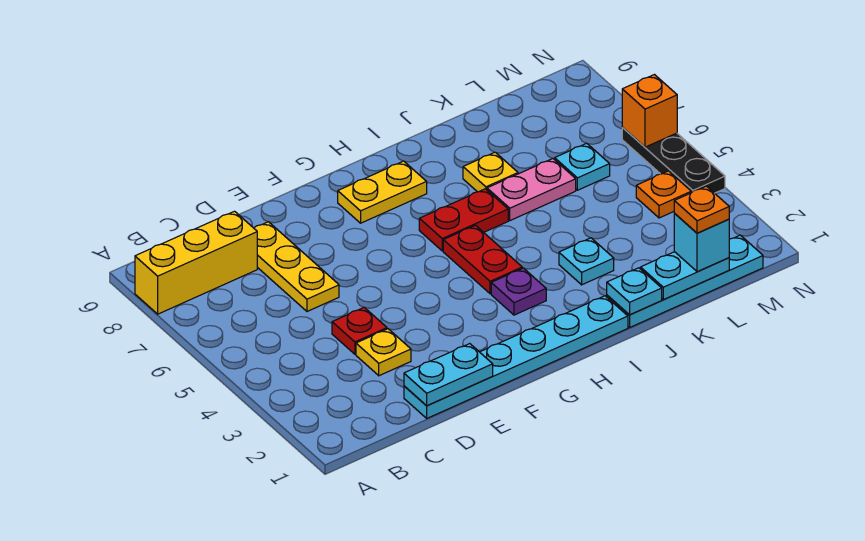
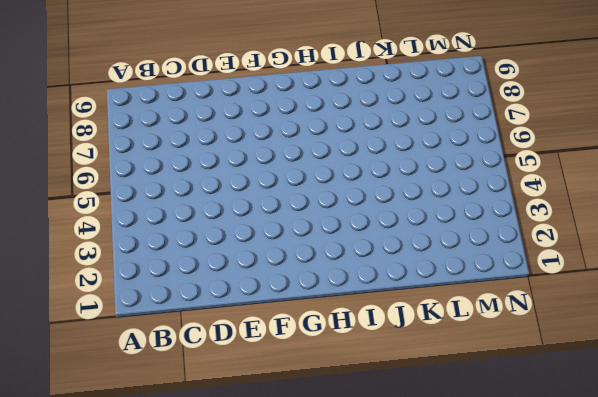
none -> yellow 1x3 brick [135,211,257,314]
none -> cyan 1x6 plate [404,296,628,418]
none -> yellow 1x1 plate [356,329,411,376]

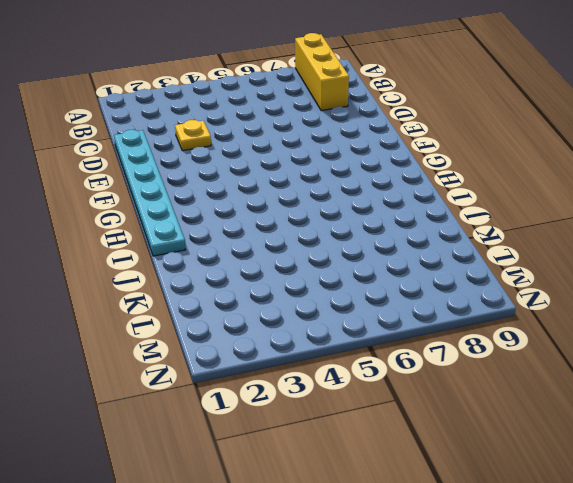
none -> red 1x1 plate [332,307,387,354]
none -> yellow 1x3 plate [254,222,339,311]
none -> yellow 1x2 plate [338,161,427,223]

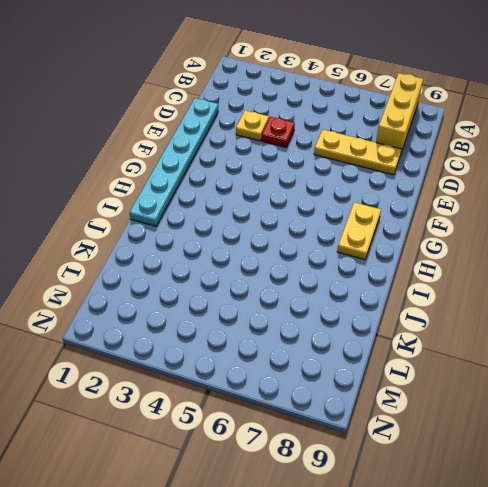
none -> purple 1x1 plate [491,268,546,315]
none -> red 1x2 plate [443,225,522,294]
none -> red 1x2 plate [419,189,508,251]

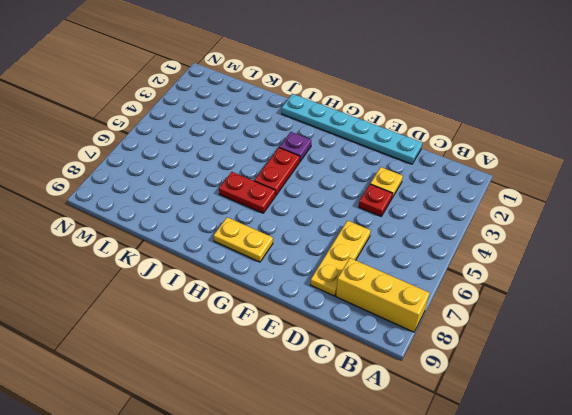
none -> cyan 1x4 plate [607,235,763,327]
none -> cyan 1x1 plate [559,238,614,285]
none -> pink 1x2 plate [487,159,576,220]

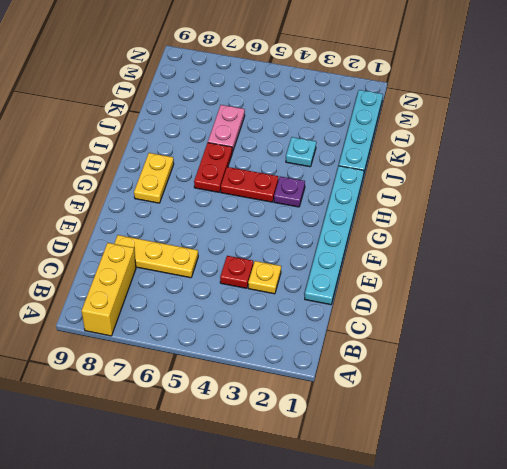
none -> yellow 1x1 plate [463,152,518,192]
none -> cyan 1x1 plate [555,143,610,190]
none -> orange 1x1 plate [636,171,691,218]

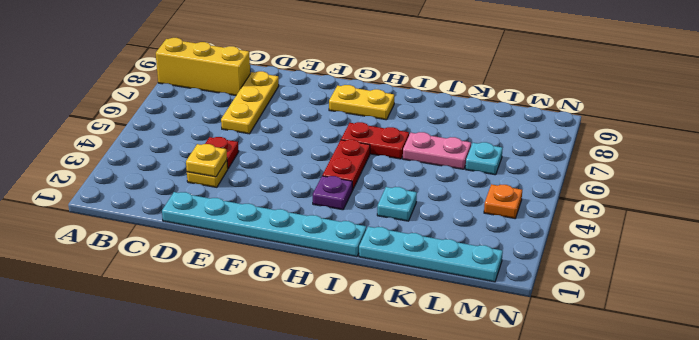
yellow 1x1 plate [186,144,227,177] -> yellow 1x1 plate moved to [463,152,518,192]
none -> black 1x3 plate [622,127,725,193]
none -> cyan 1x2 plate [404,344,493,406]
none -> cyan 1x1 plate [607,268,662,315]

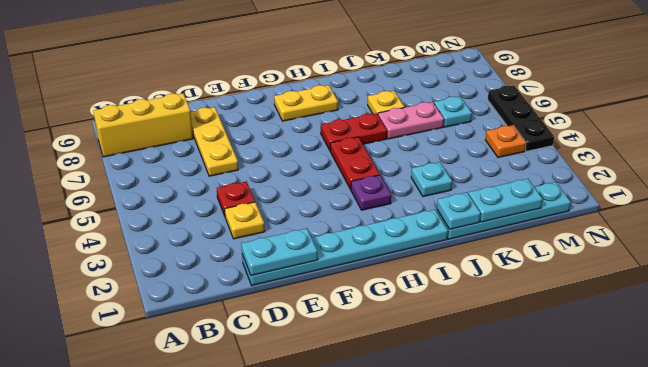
none -> orange 1x1 brick [622,75,677,147]
none -> cyan 1x1 brick [674,214,729,272]
none -> orange 1x1 plate [674,186,729,233]

